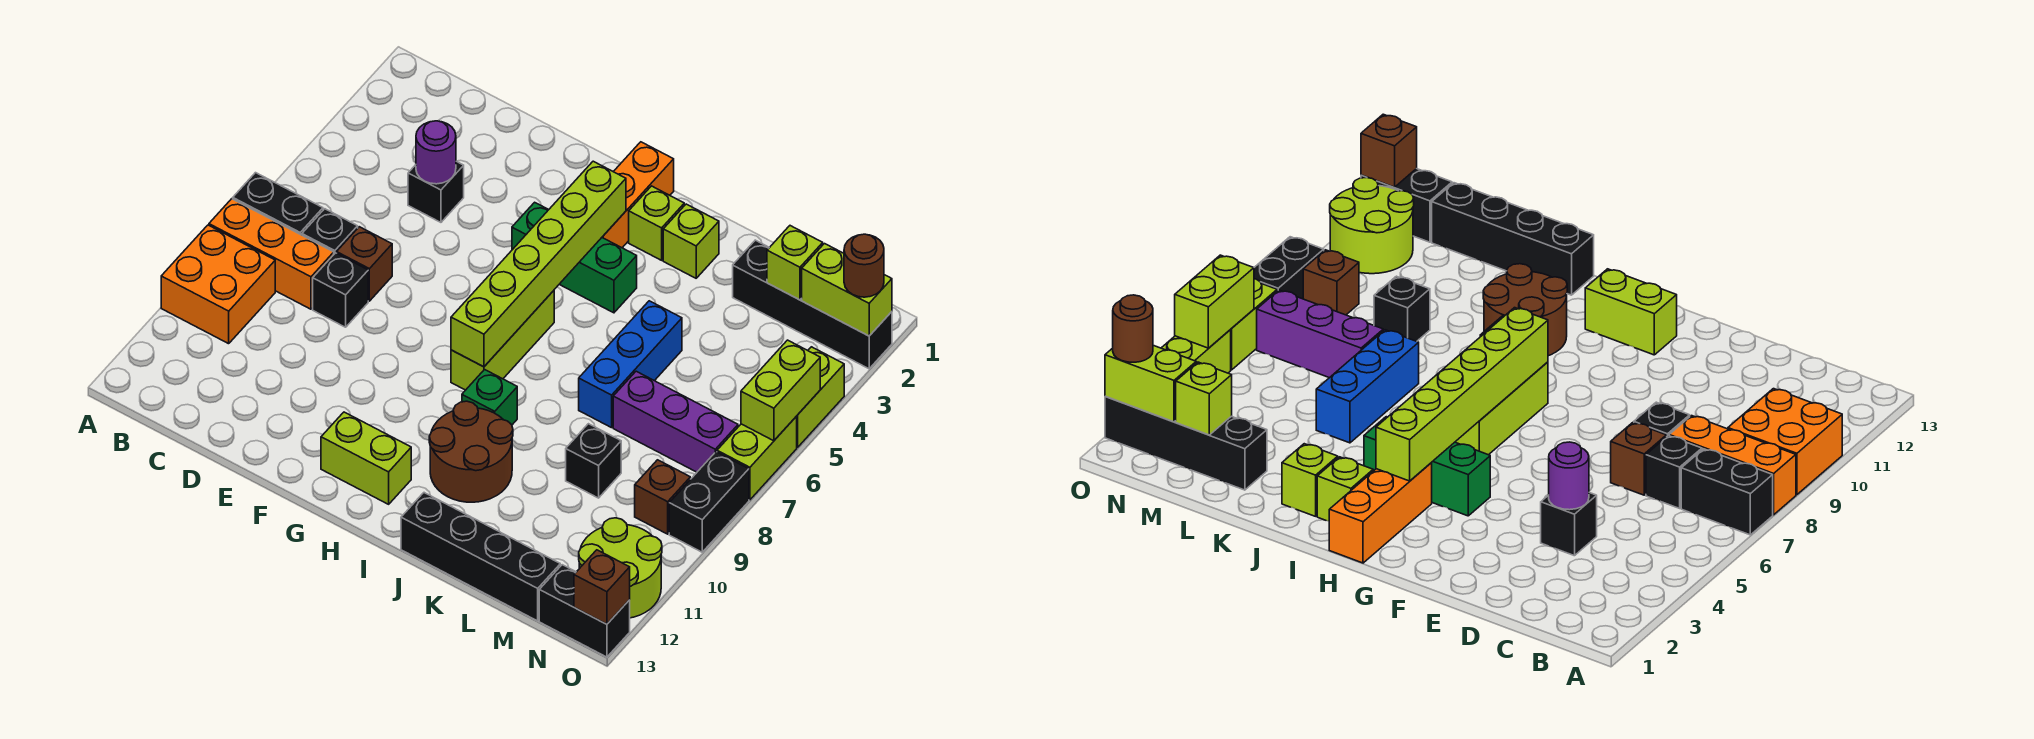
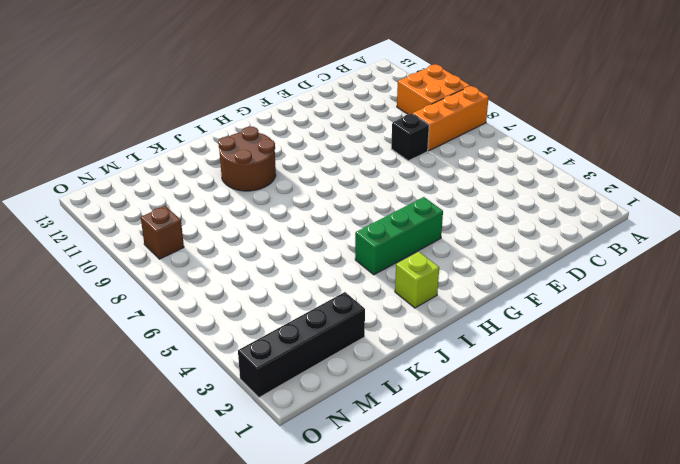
none -> black 1x2 brick [233,173,323,235]
none -> black 1x1 brick [302,209,358,254]
none -> black 1x1 brick [408,161,464,222]
none -> brown 1x1 brick [337,227,392,301]

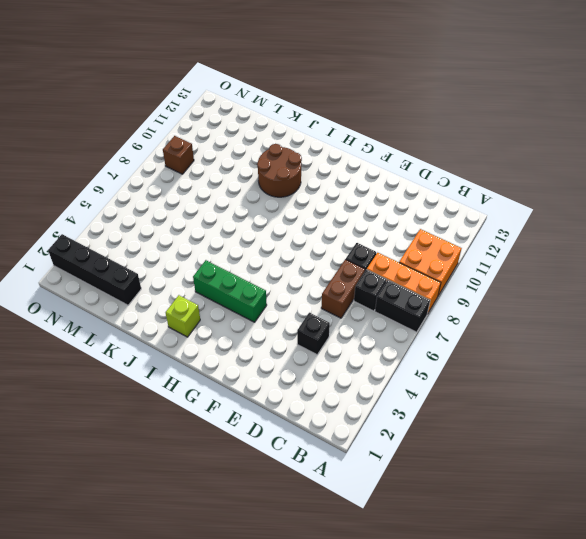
brown 1x2 brick [321,259,365,318] -> brown 1x1 brick [337,227,392,301]
none -> lime 1x2 brick [321,412,411,504]
none -> orange 1x3 brick [602,142,674,248]
none -> lime 1x3 brick [451,291,554,390]
none -> green 1x1 brick [462,370,517,425]

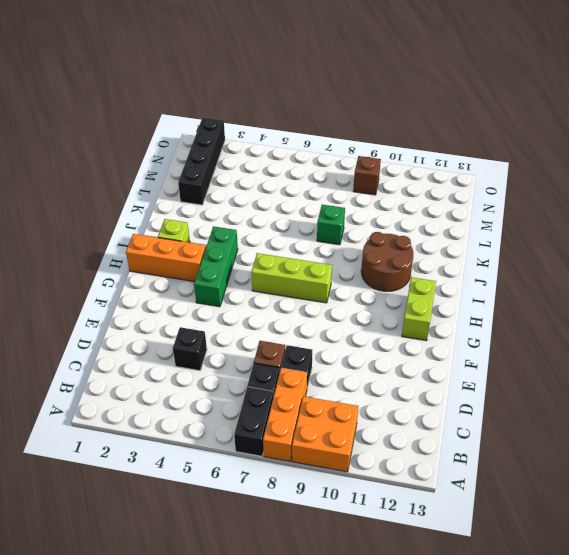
green 1x1 brick [317,205,345,245] -> green 1x1 brick moved to [462,370,517,425]
none -> lime 1x1 brick [663,204,719,278]
none -> black 1x4 brick [401,493,560,621]
none -> blue 1x3 brick [579,301,682,428]
none -> purple 1x3 brick [613,371,738,472]

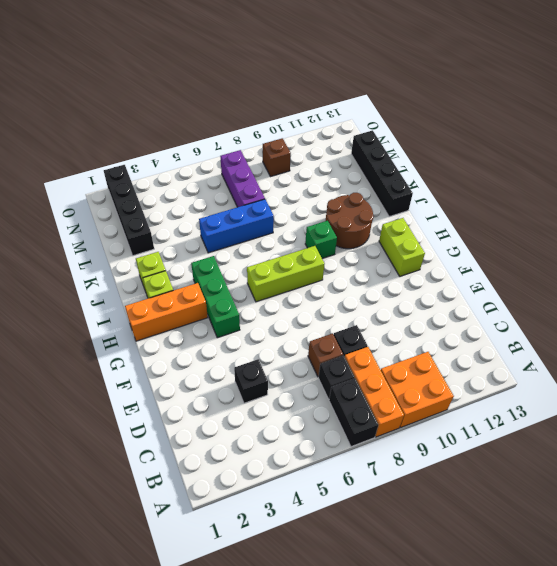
none -> black 1x1 brick [566,424,621,498]
none -> lime 2x2 round brick [579,518,662,618]
none -> black 1x2 brick [539,565,630,657]
none -> lime 1x2 brick [796,347,844,447]

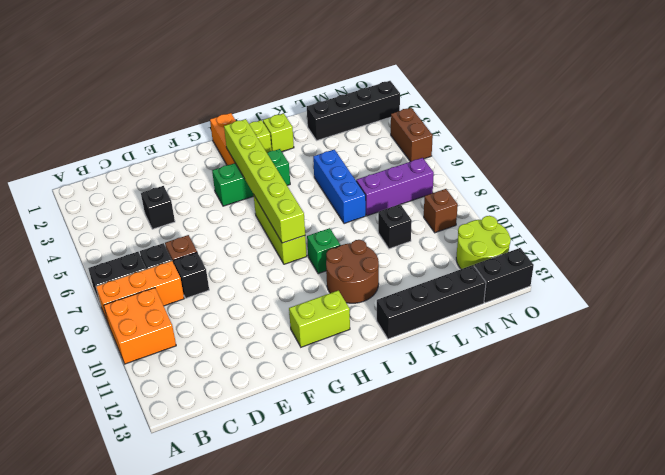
brown 1x2 brick [391,108,433,162] -> lime 1x2 brick [796,347,844,447]
none -> lime 1x2 brick [717,417,797,500]
none -> black 1x2 brick [669,452,749,552]
none -> purple 1x1 round brick [416,121,456,184]
none -> lime 1x1 brick [767,226,823,300]

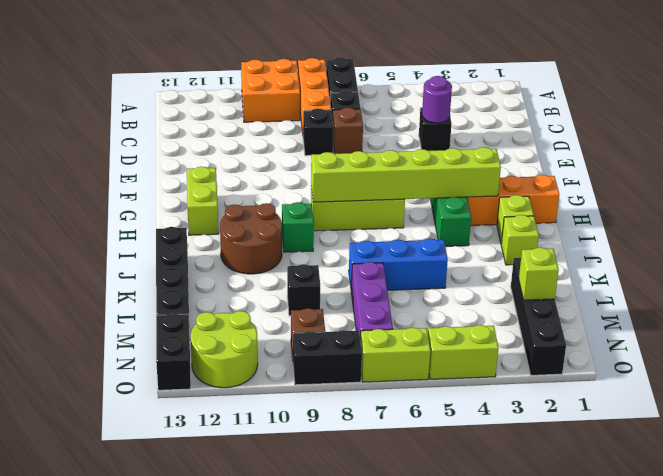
none -> lime 1x2 brick [802,244,892,336]
none -> lime 1x2 brick [741,340,820,441]
none -> brown 1x1 brick [574,550,630,624]
none -> brown 1x1 round brick [844,234,884,297]

